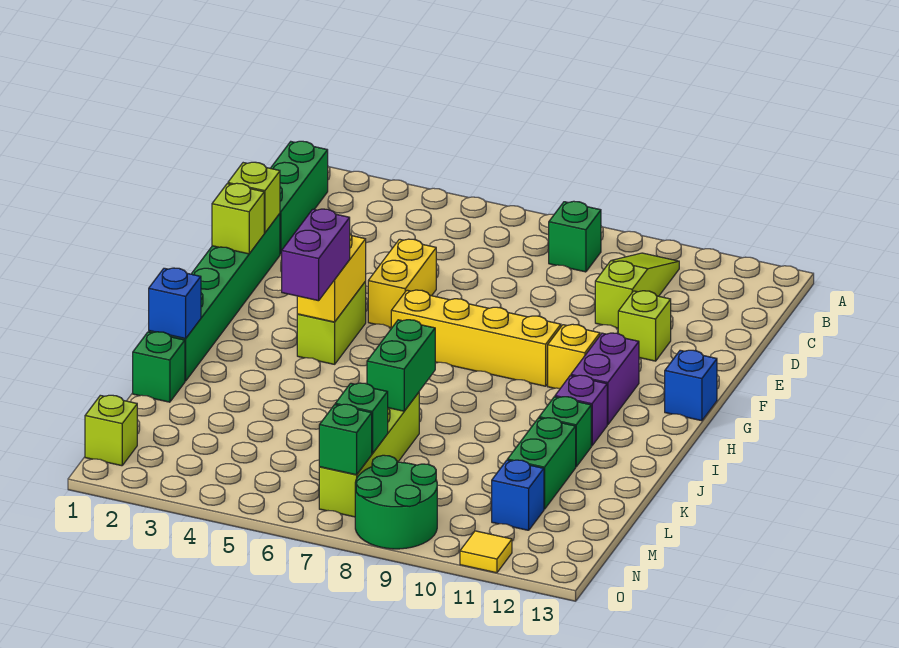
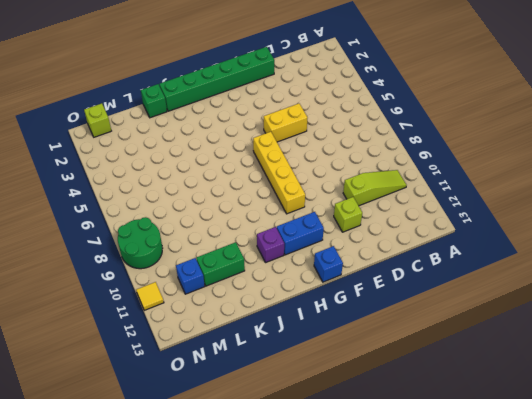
blue 1x2 brick [277,212,324,255] -> purple 1x2 brick [571,333,639,425]
none -> green 1x3 brick [271,141,328,254]
none -> green 1x1 brick [549,201,601,272]
none -> lime 1x2 brick [297,281,366,364]

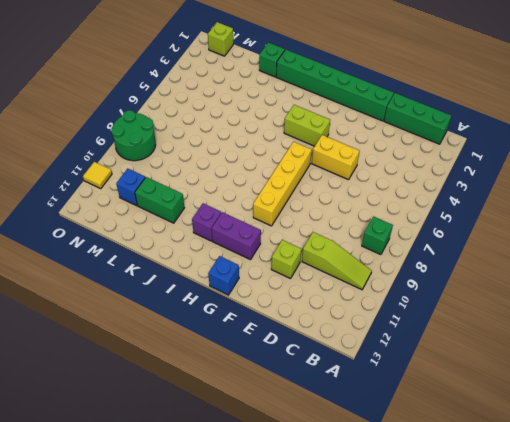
none -> yellow 1x1 brick [548,324,600,388]
none -> green 1x1 brick [539,397,591,467]
none -> lime 1x4 brick [319,392,419,517]

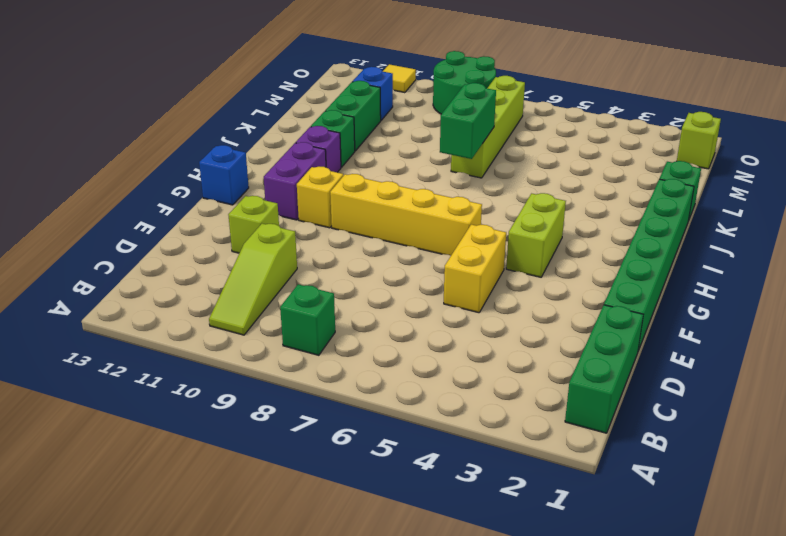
none -> lime 1x1 brick [228,162,280,233]
none -> lime 1x1 brick [212,183,264,254]
none -> yellow 1x2 brick [297,234,366,322]

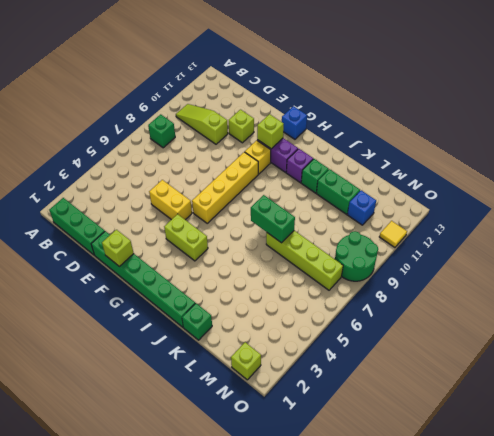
lime 1x1 brick [257,114,284,149] -> lime 1x1 brick moved to [228,162,280,233]
none -> yellow 1x2 brick [297,234,366,322]
none -> blue 1x1 brick [149,268,201,338]
none -> green 1x1 brick [335,383,388,454]

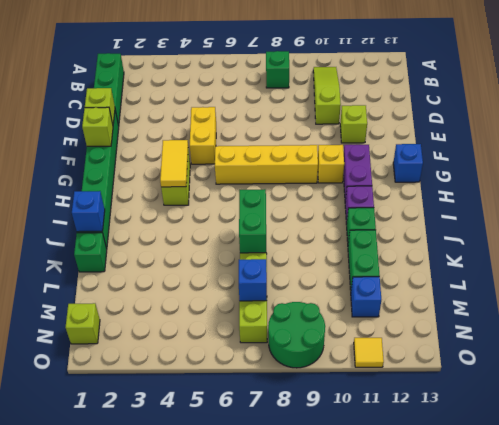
yellow 1x2 tile [160,140,188,187] -> yellow 1x2 brick [297,234,366,322]
blue 1x1 brick [239,259,267,301] -> green 1x1 brick [335,383,388,454]
none -> green 1x1 brick [319,404,372,475]
none -> purple 1x2 brick [282,209,350,301]

